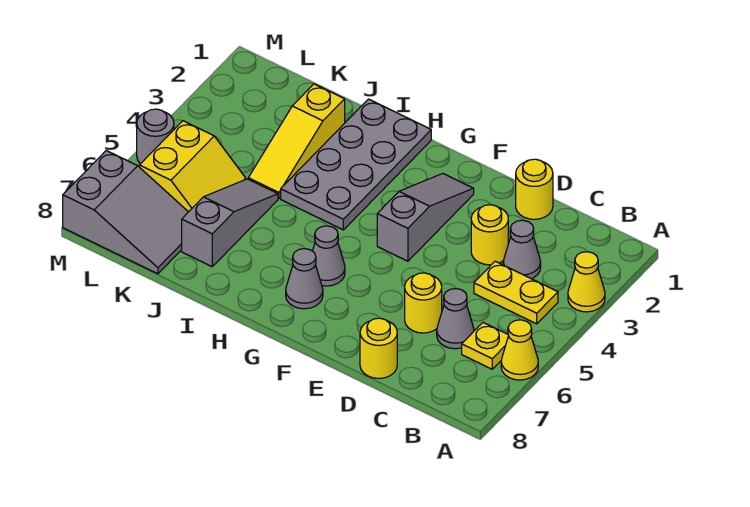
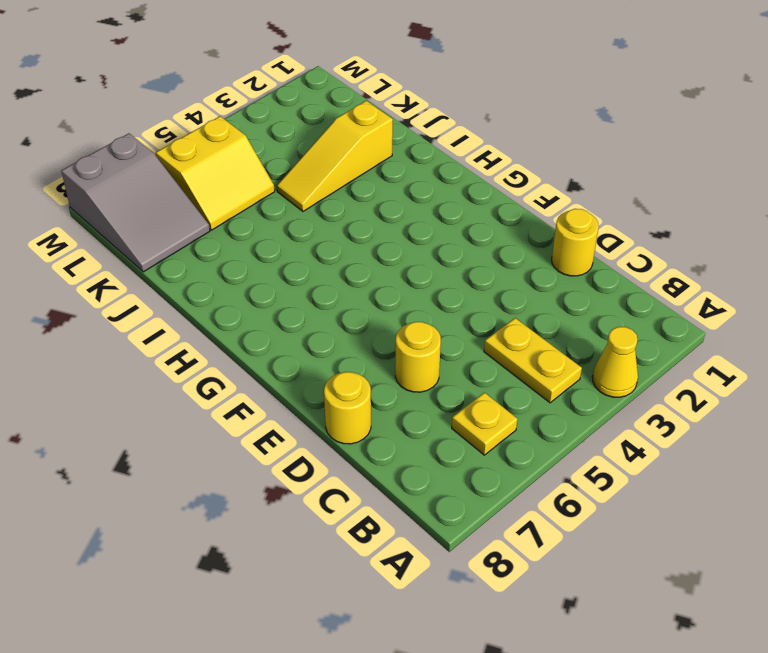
none -> yellow 1x1 cone [501,320,538,380]
none -> grey 1x1 cone [503,220,541,279]
none -> grey 1x1 cone [437,289,474,349]

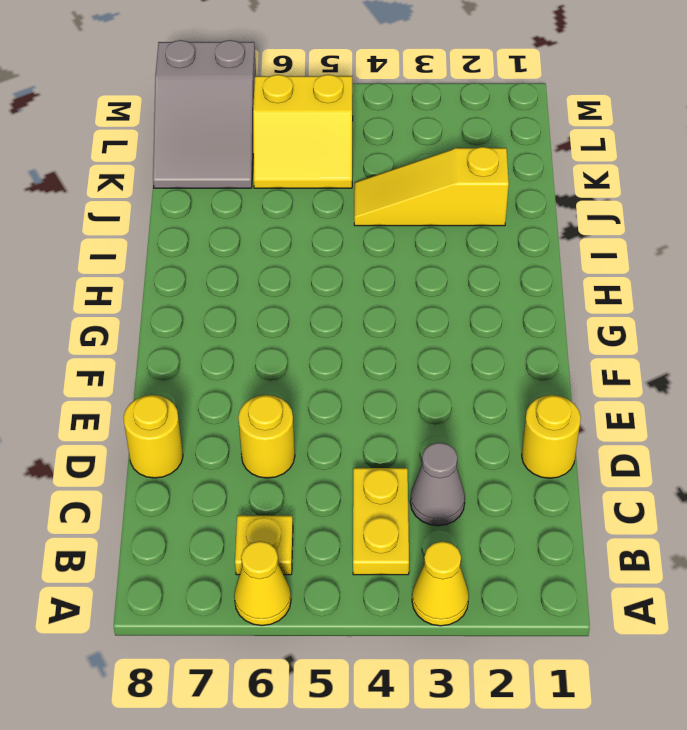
none -> grey 1x1 cone [437,289,474,349]
none -> yellow 1x1 round brick [471,205,508,265]
none -> grey 1x3 slope [377,173,474,261]

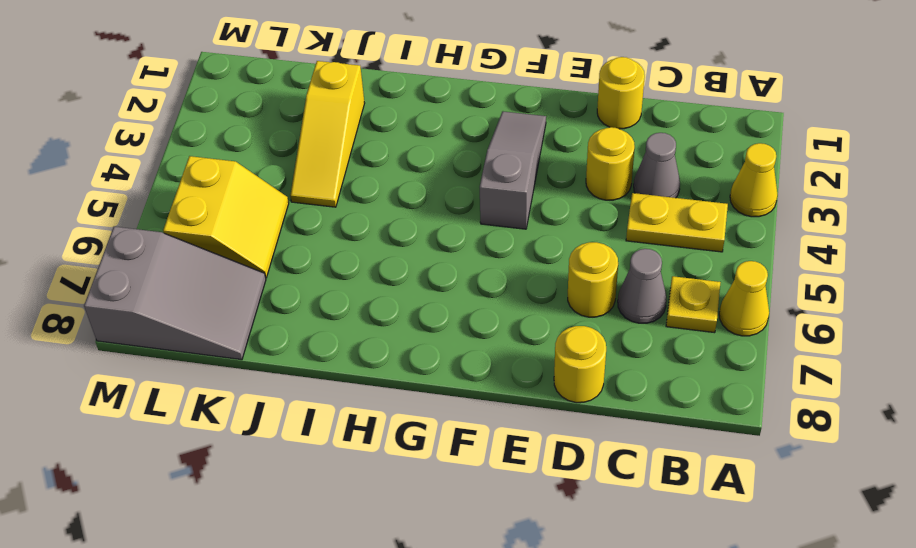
none -> grey 1x1 cone [313,226,345,286]
none -> grey 1x1 cone [286,249,323,309]
none -> grey 2x4 plate [281,99,431,230]

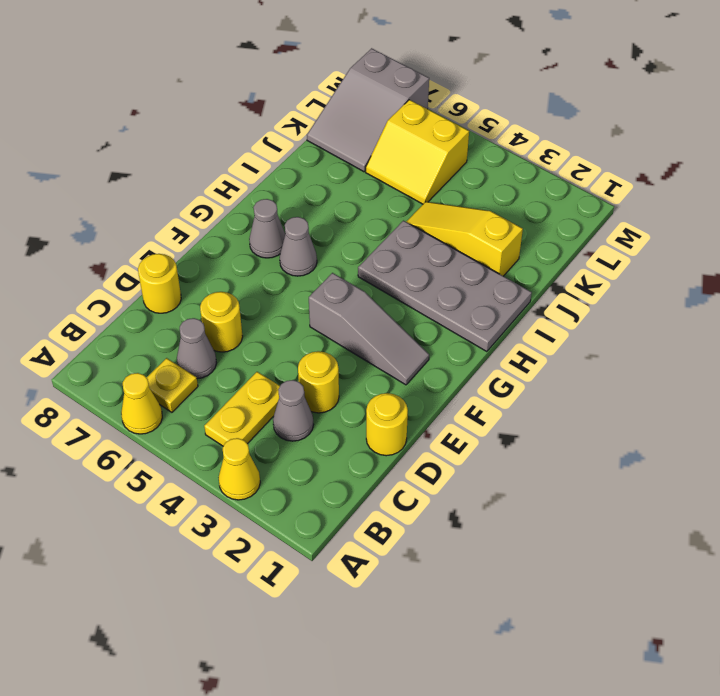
none -> grey 1x3 slope [182,179,278,267]
none -> grey 1x1 round brick [137,109,174,164]

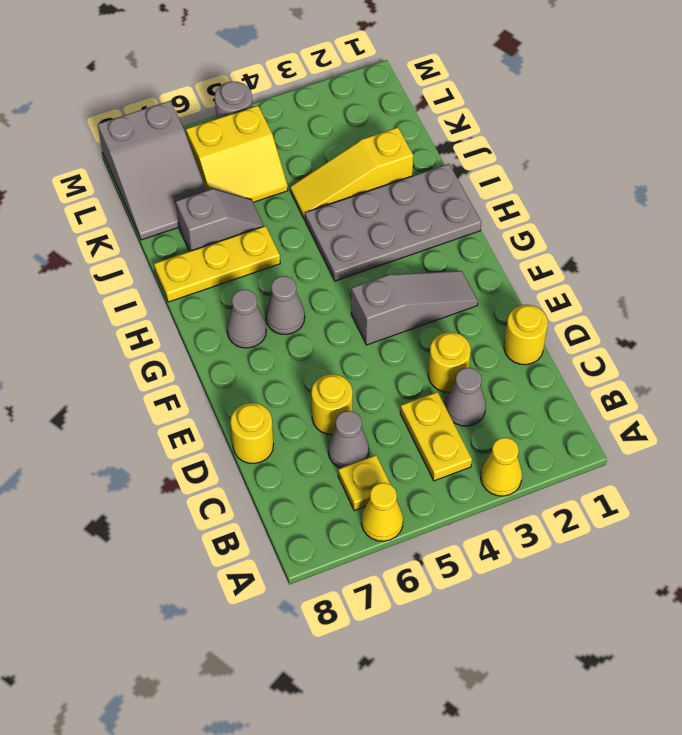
yellow 1x3 plate [154,226,280,302] -> none
grey 1x2 slope [176,189,264,251] -> grey 1x3 slope [182,179,278,267]

